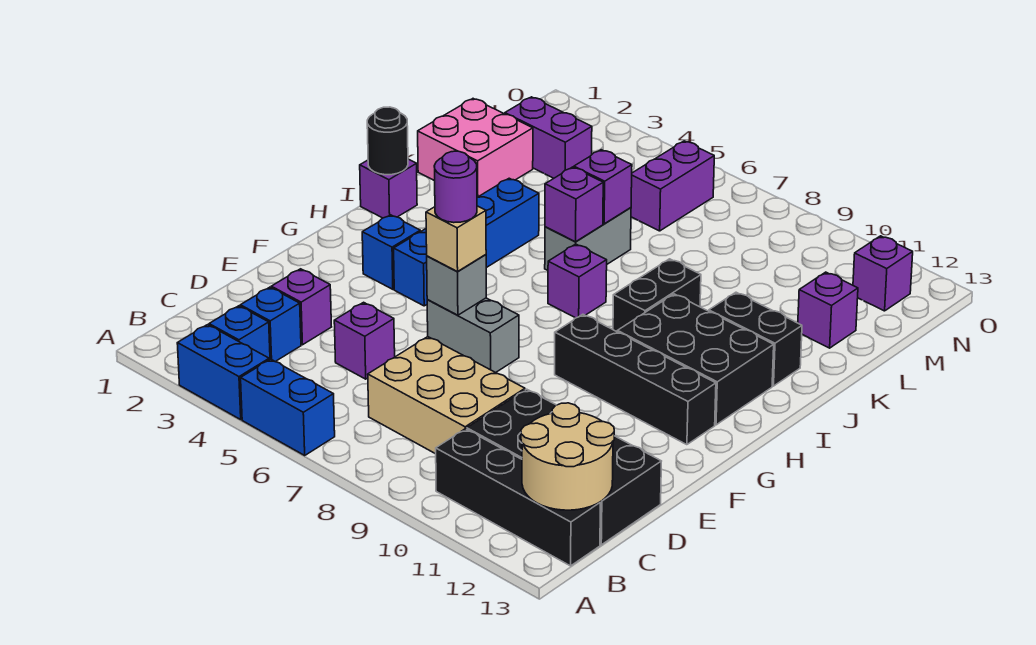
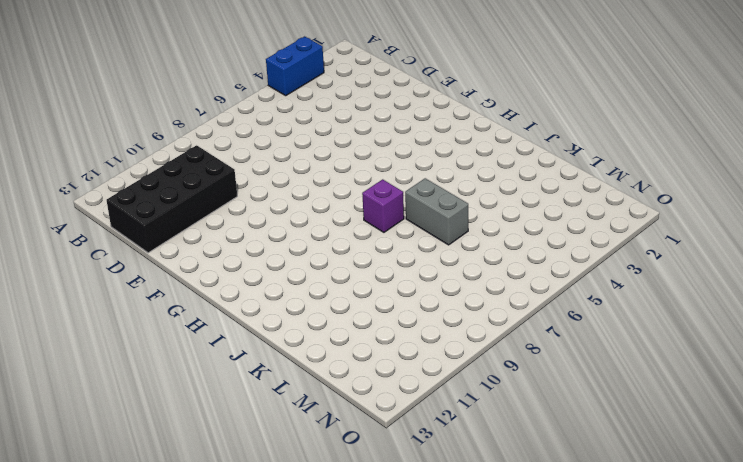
none -> blue 1x2 brick [241,359,335,455]
none -> blue 1x1 brick [209,306,270,360]
none -> black 1x4 brick [436,429,600,566]
none -> blue 1x1 brick [240,287,301,362]

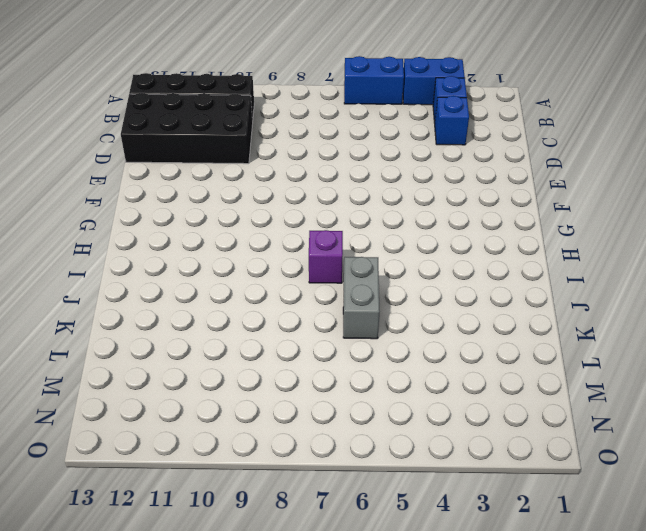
none -> tan 2x3 brick [368,337,525,454]
none -> purple 1x1 brick [271,269,331,345]
none -> purple 1x1 brick [334,302,395,379]
none -> grey 1x2 brick [427,298,519,373]

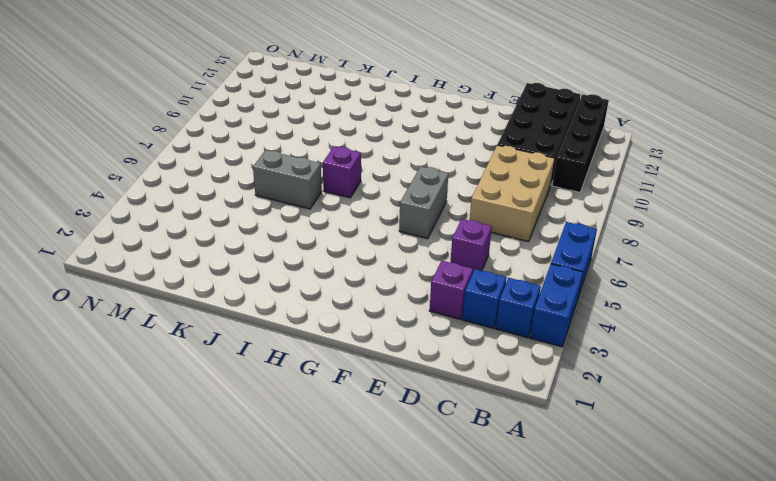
none -> blue 1x1 brick [362,215,420,289]
none -> blue 1x4 brick [394,178,539,306]
none -> black 1x4 brick [555,314,716,445]
none -> black 2x3 brick [617,294,774,425]

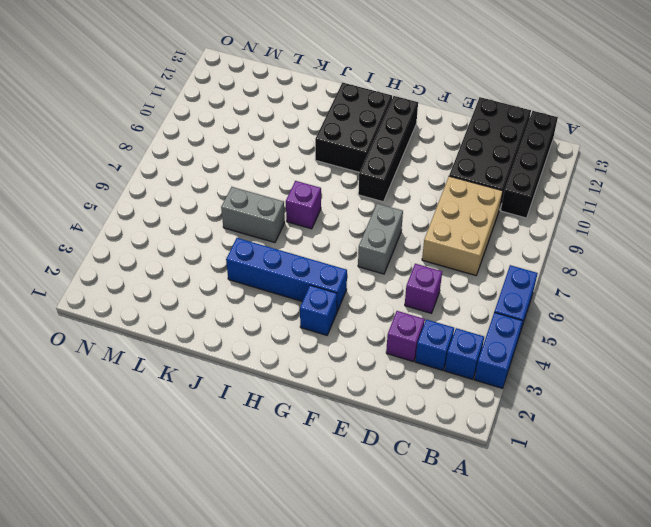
none -> purple 1x1 brick [360,159,417,218]
none -> black 1x2 brick [613,259,701,332]
none -> black 1x2 brick [709,292,802,386]
none -> pink 2x2 brick [418,99,533,197]

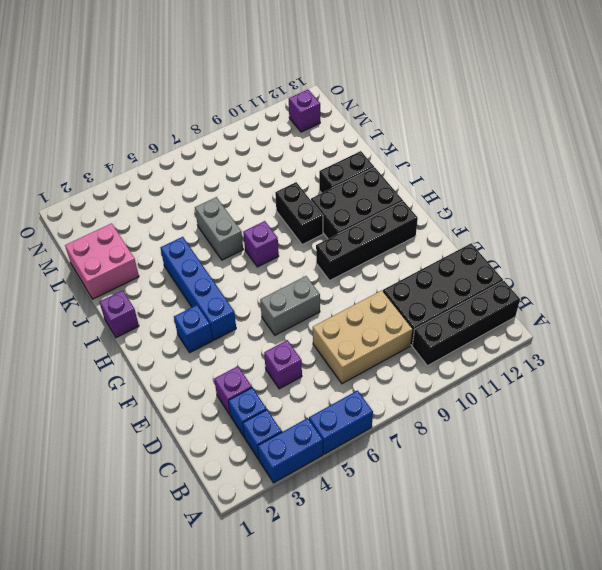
none -> purple 1x1 brick [798,272,858,348]
none -> purple 1x2 brick [505,97,592,178]
none -> purple 1x2 brick [631,141,714,231]
none -> tan 2x2 round brick [521,403,614,510]

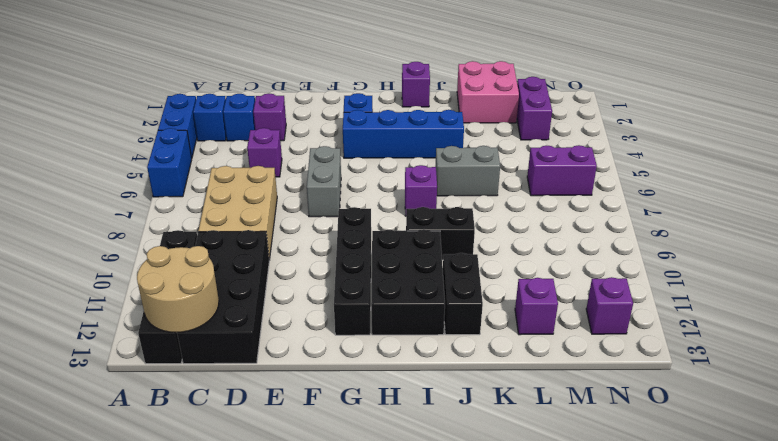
none -> grey 1x1 brick [427,255,486,315]
none -> black 1x1 round brick [367,107,408,175]
none -> purple 1x1 brick [545,167,603,242]
none -> purple 1x1 brick [574,150,632,224]

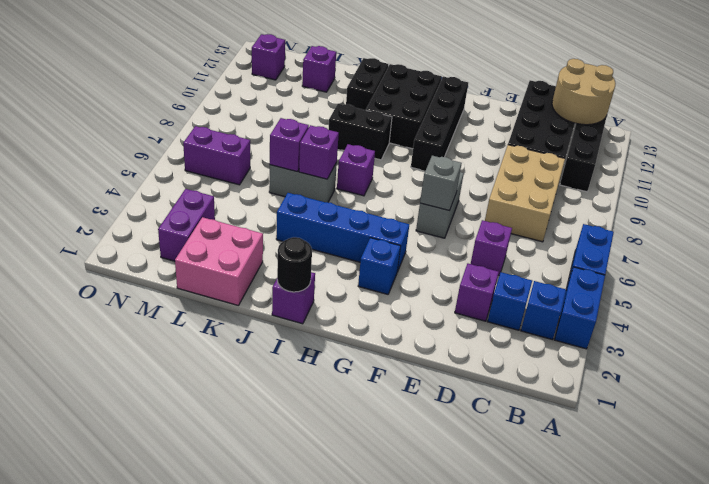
none -> tan 1x1 brick [426,206,486,272]
none -> purple 1x1 round brick [434,151,477,223]

